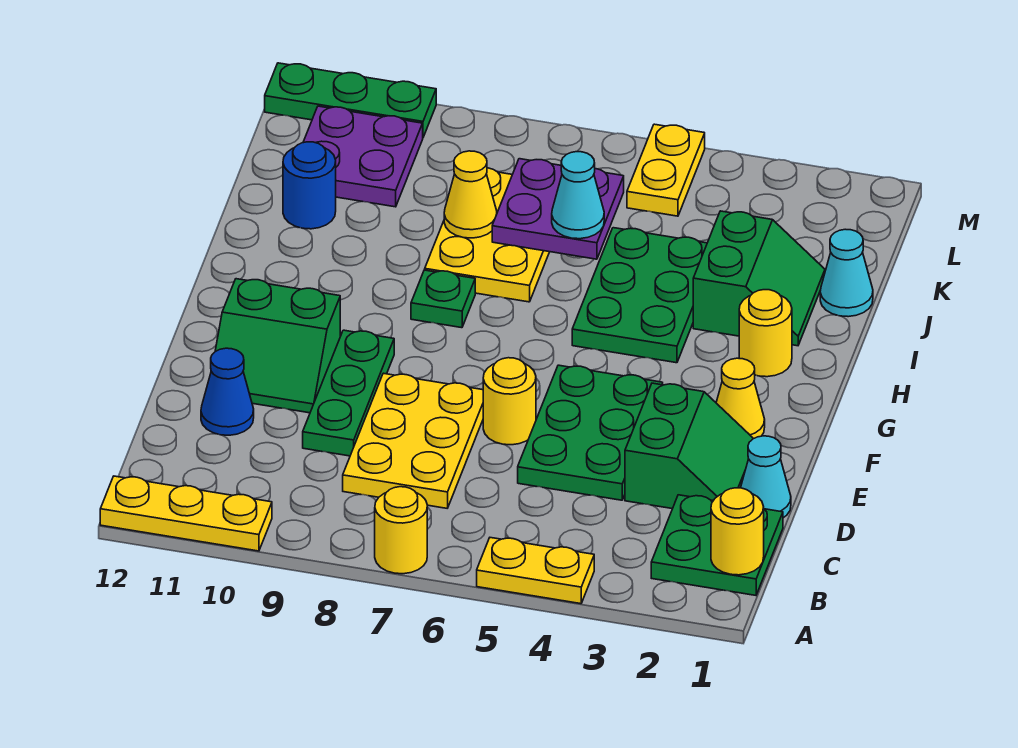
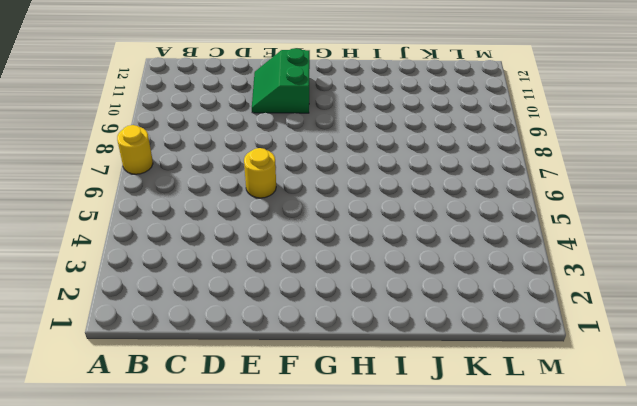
none -> yellow 1x2 plate [477,538,594,604]
none -> yellow 1x3 plate [100,476,272,551]
none -> green 2x2 plate [651,495,783,595]

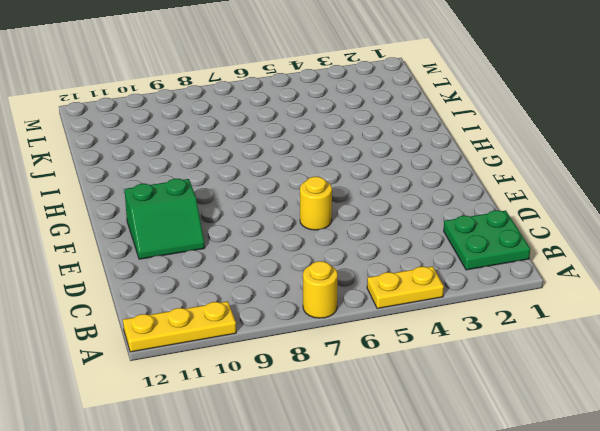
none -> yellow 2x3 plate [343,373,483,508]
none -> cyan 1x1 cone [741,436,791,518]
none -> green 2x2 slope [625,383,753,509]

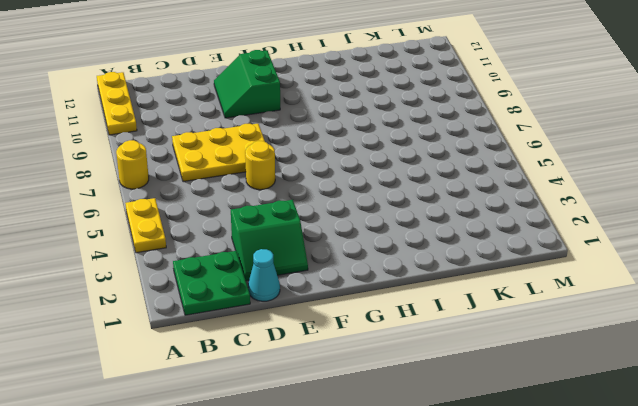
none -> green 2x3 plate [518,365,663,500]
none -> green 1x3 plate [303,330,394,456]
none -> blue 1x1 cone [201,348,254,435]

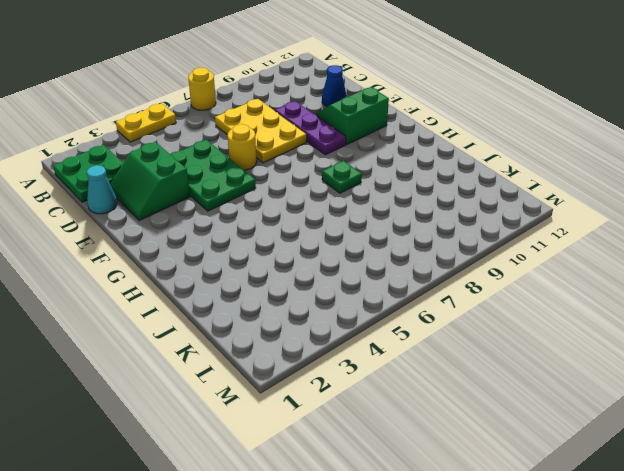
purple 1x3 plate [275,101,346,155] -> green 1x3 plate [303,330,394,456]
none -> yellow 1x3 plate [100,476,272,551]
none -> yellow 1x1 cone [716,358,765,439]
none -> yellow 1x1 round brick [739,290,792,377]

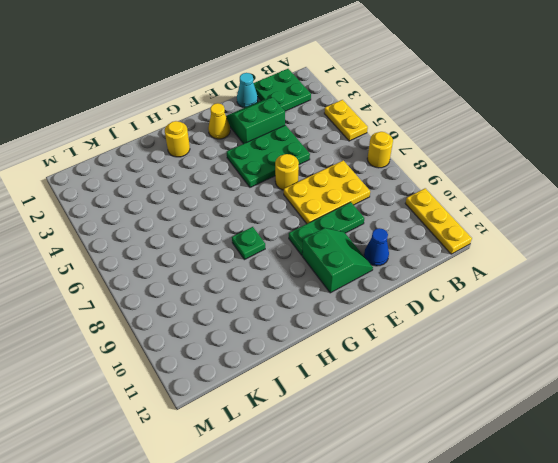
none -> green 2x3 plate [572,228,707,363]
none -> green 2x2 slope [693,211,825,346]
none -> yellow 2x3 plate [425,168,549,302]

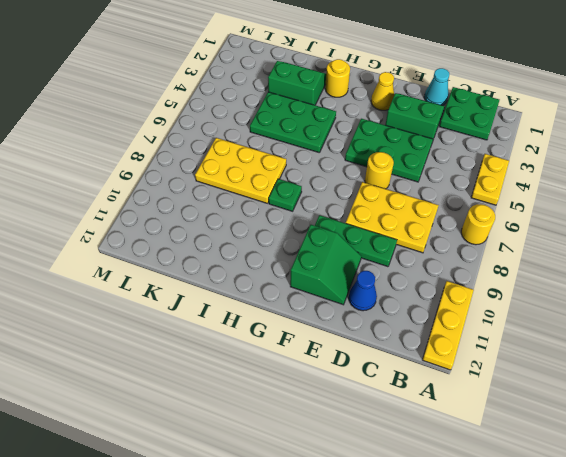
none -> cyan 1x1 cone [820,229,873,317]
none -> blue 1x1 round brick [283,142,336,229]
none -> purple 2x2 plate [303,106,423,207]

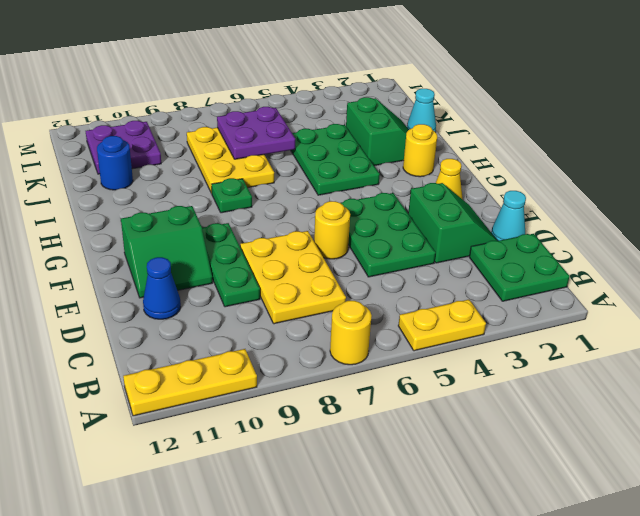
none -> yellow 1x2 plate [627,124,705,216]
none -> green 1x3 plate [265,63,436,137]
none -> yellow 1x1 round brick [711,488,764,575]

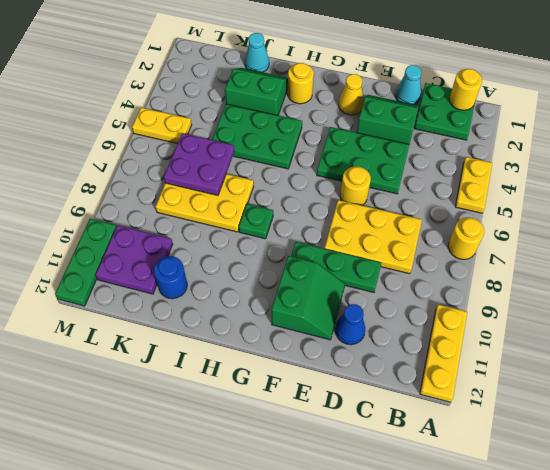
none -> yellow 1x1 cone [444,151,497,238]
none -> cyan 1x1 cone [552,152,604,239]

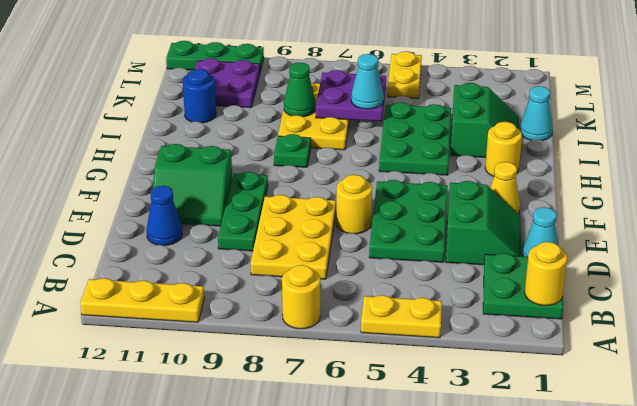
green 1x1 cone [284,62,316,117] -> yellow 1x1 cone [444,151,497,238]

